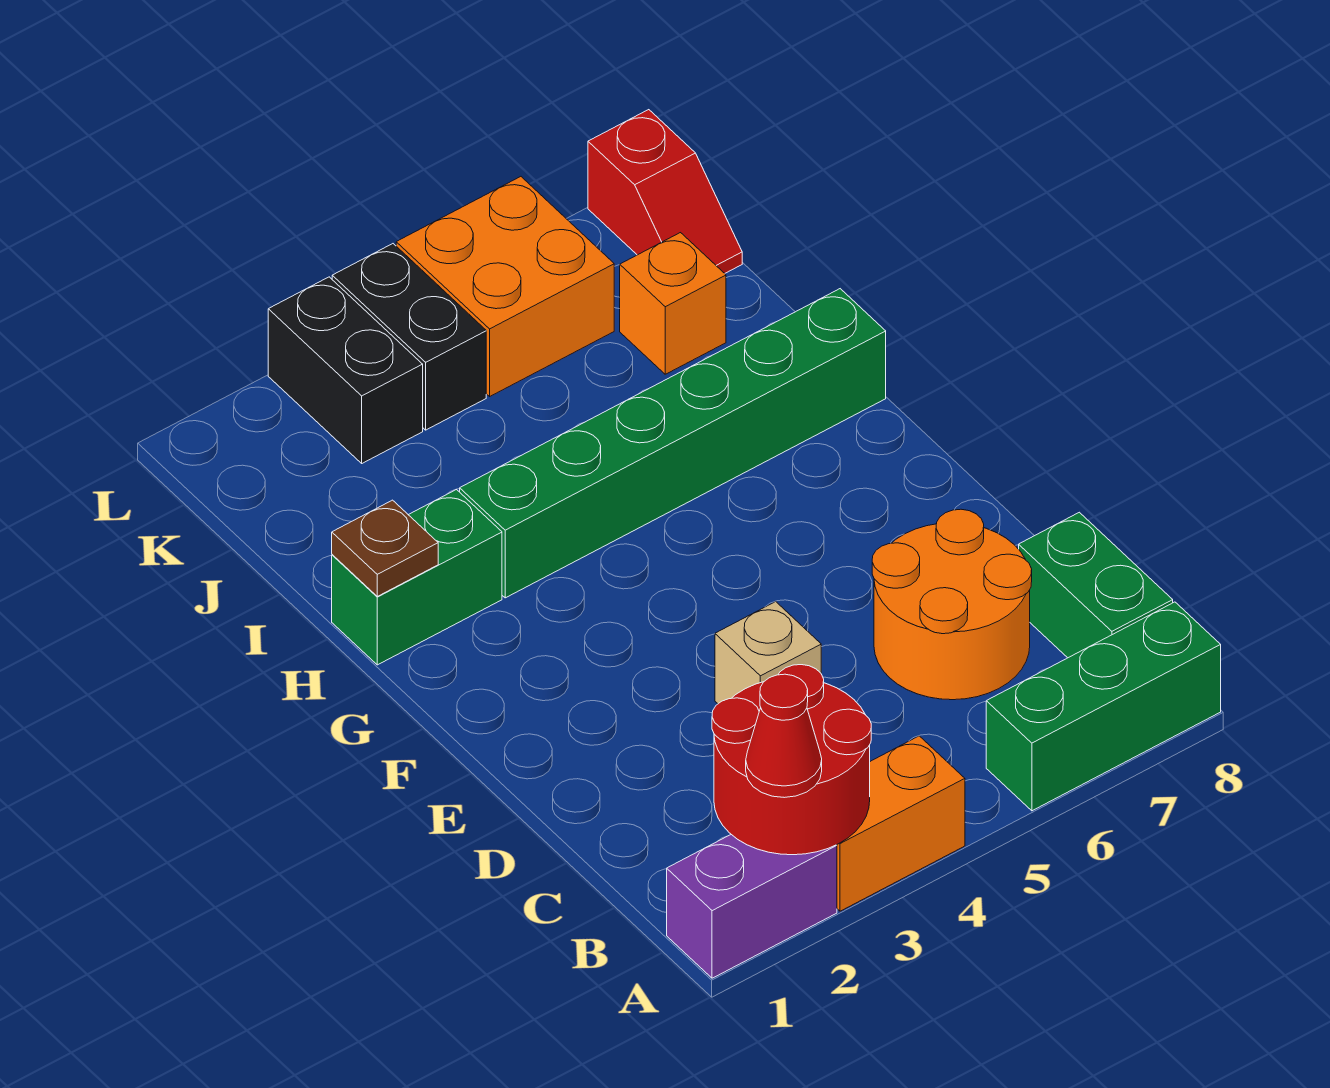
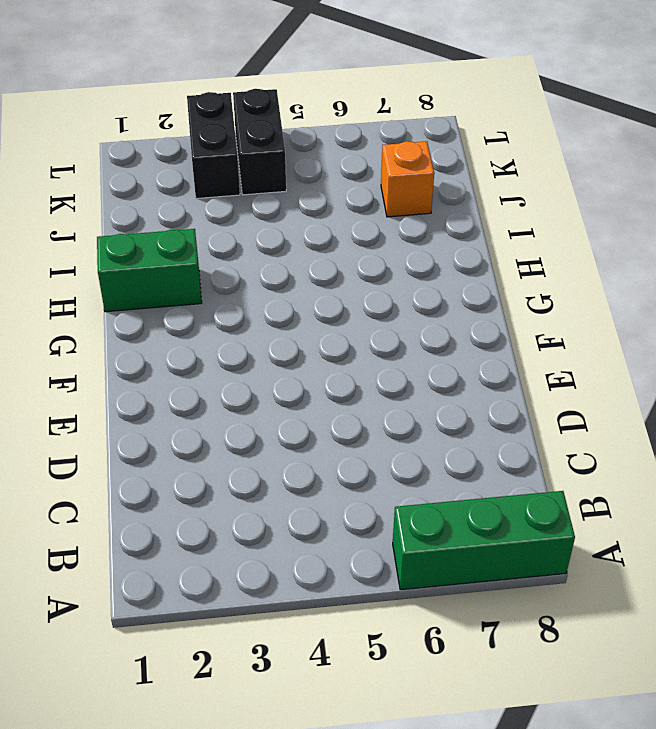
none -> purple 1x2 brick [667,835,837,978]
none -> orange 1x2 brick [837,736,965,911]
none -> green 1x2 brick [1019,512,1173,658]

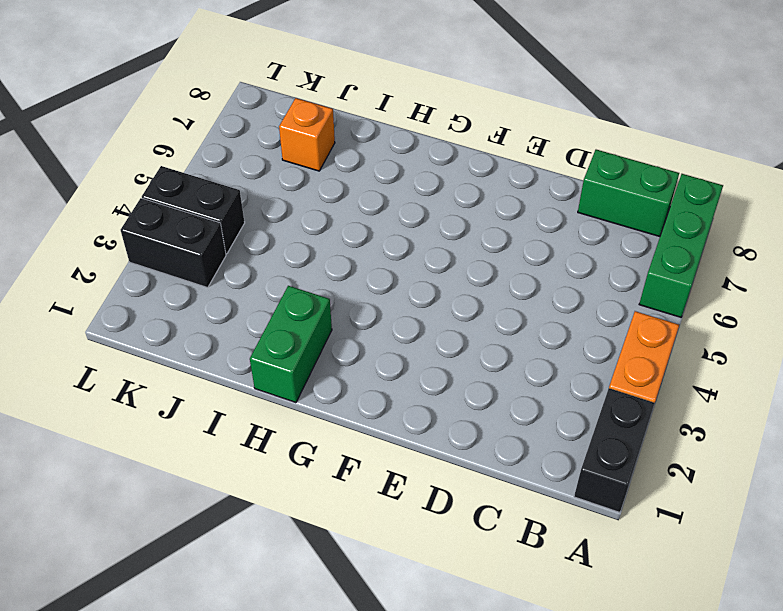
black 1x2 brick [574,388,655,512] -> purple 1x2 brick [667,835,837,978]
none -> orange 2x2 round brick [872,509,1032,700]
none -> tan 1x1 brick [715,602,821,704]
none -> green 1x6 brick [460,289,886,598]

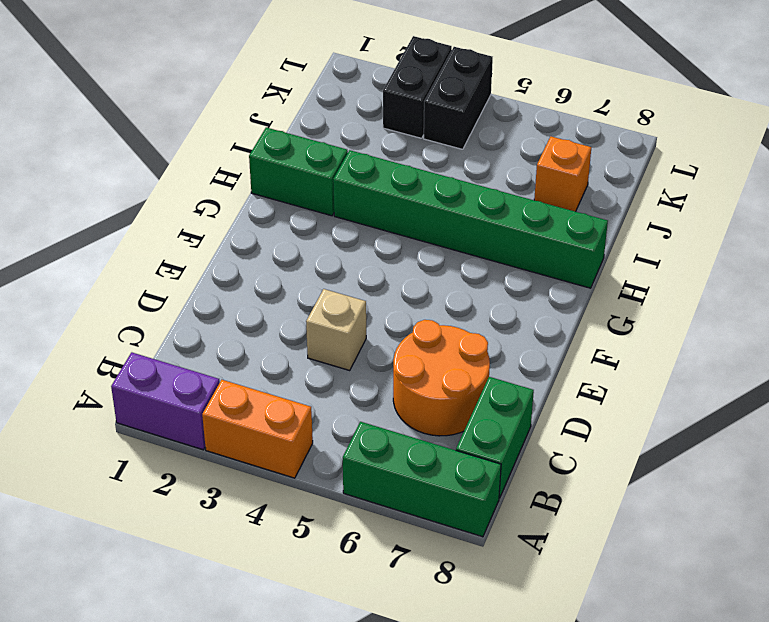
none -> orange 2x2 brick [396,177,614,396]
none -> red 1x2 slope [588,110,742,273]
none -> red 2x2 round brick [712,665,871,855]

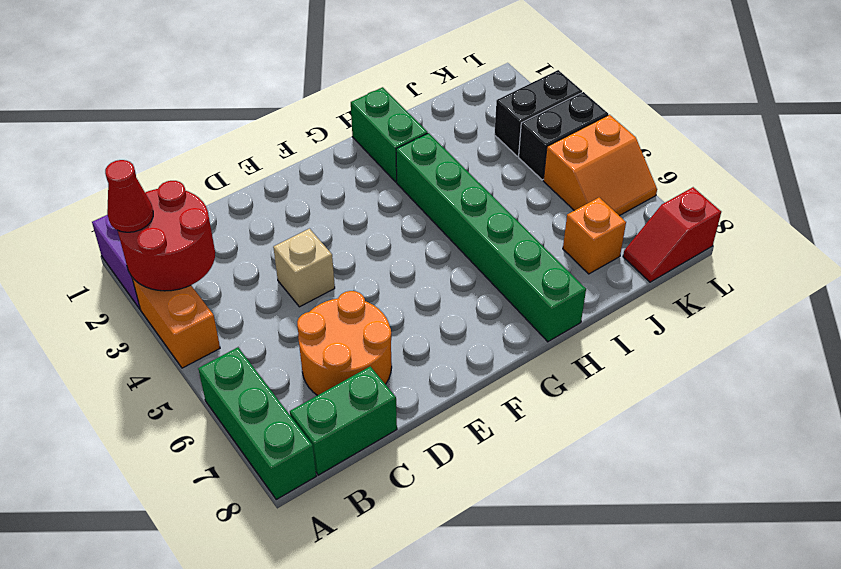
orange 2x2 slope [543,115,657,216] -> orange 2x2 brick [396,177,614,396]
none -> brown 1x1 plate [332,500,438,596]

